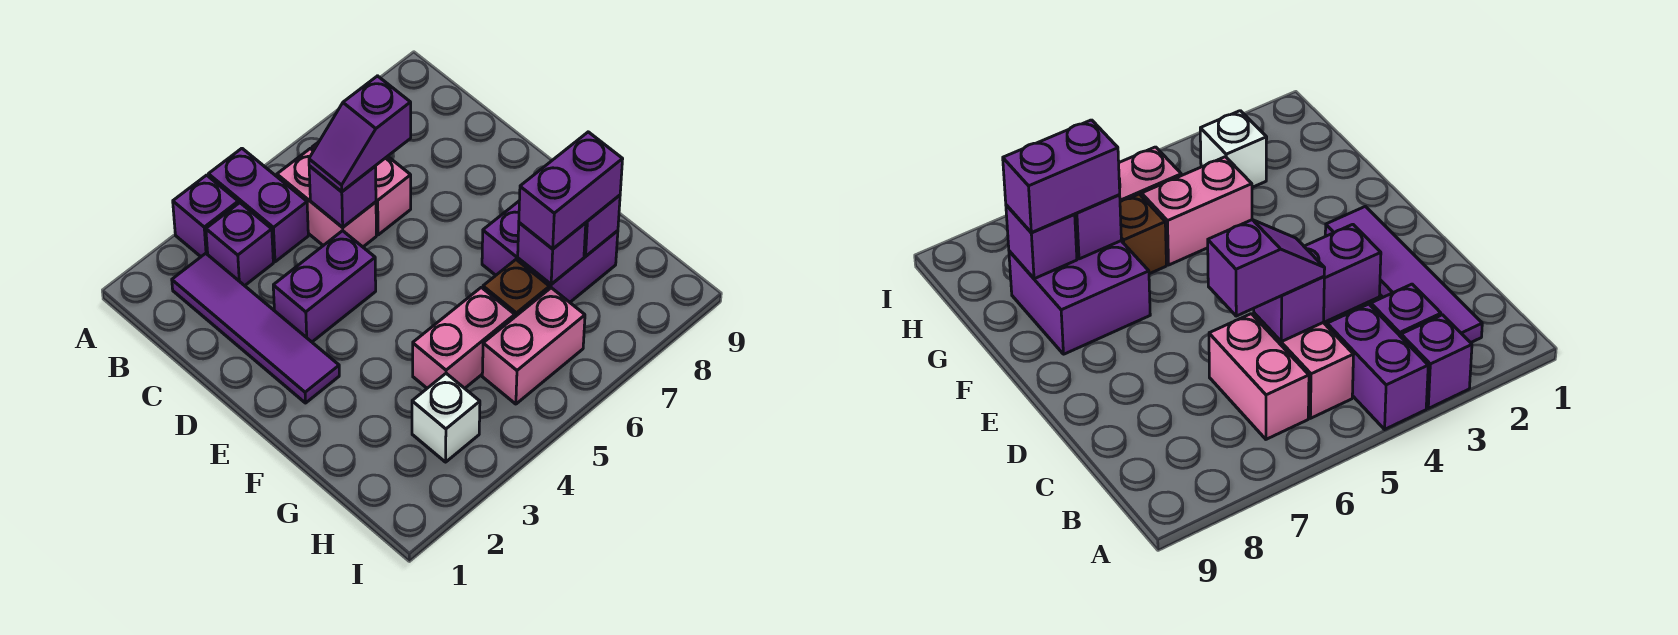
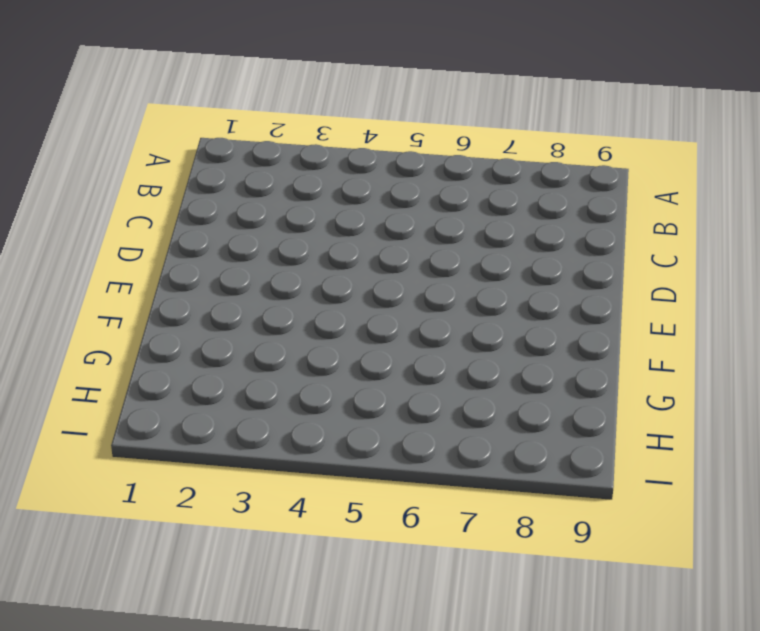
none -> purple 1x1 brick [173,175,238,257]
none -> purple 1x2 brick [208,148,308,262]
none -> purple 1x4 tile [172,253,339,403]

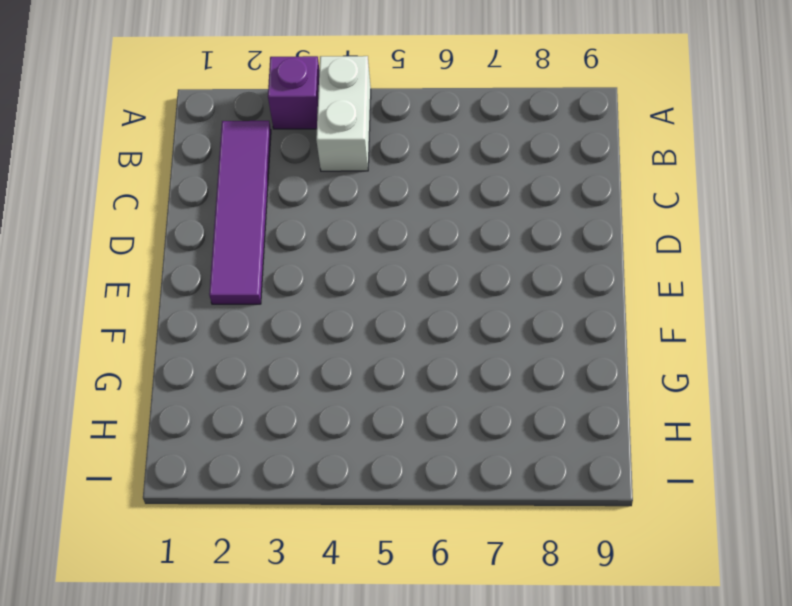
white 1x2 brick [316,56,371,171] -> purple 1x2 brick [208,148,308,262]
none -> purple 1x1 brick [206,203,273,286]
none -> pink 1x2 brick [277,149,376,247]
none -> pink 1x2 brick [312,142,411,235]

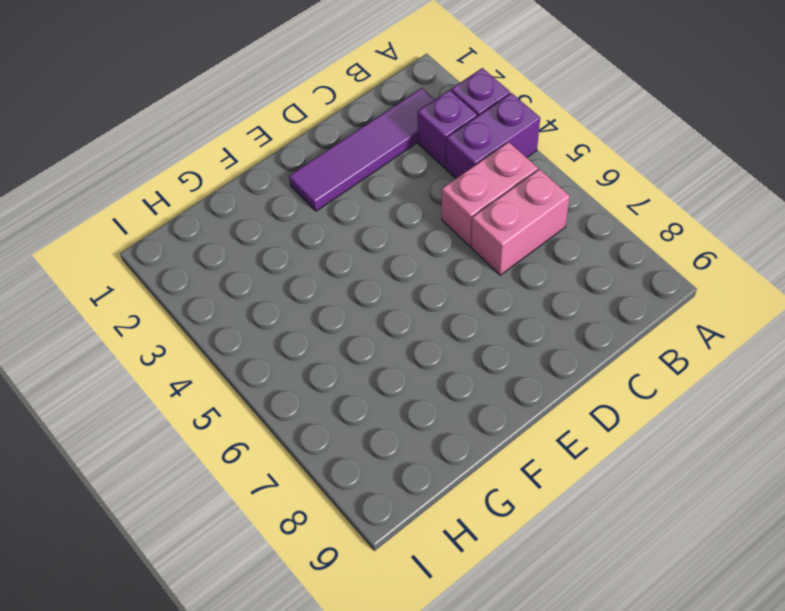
none -> purple 1x2 brick [273,231,376,342]
none -> purple 2x2 brick [482,201,618,302]
none -> pink 1x2 brick [413,287,515,388]

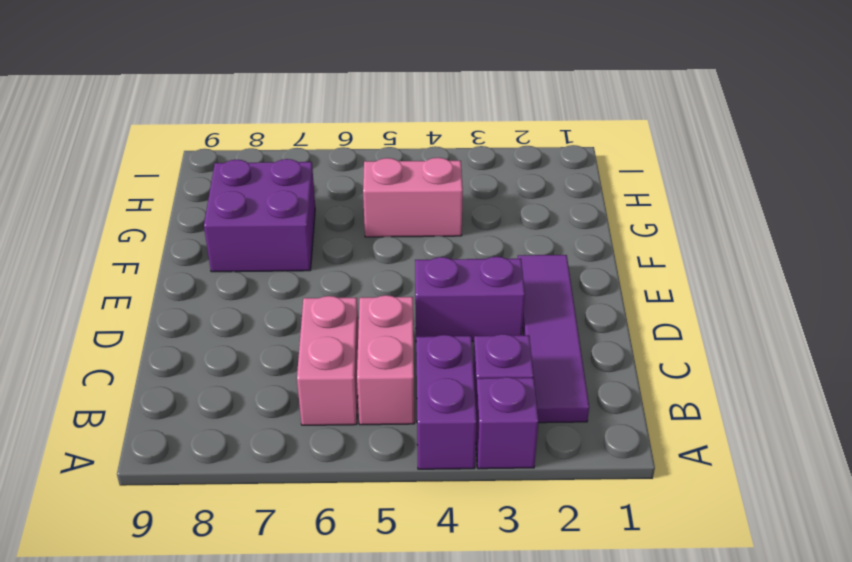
none -> brown 1x1 brick [483,260,549,317]
none -> white 1x1 brick [412,373,480,462]
none -> pink 1x2 brick [482,288,585,404]

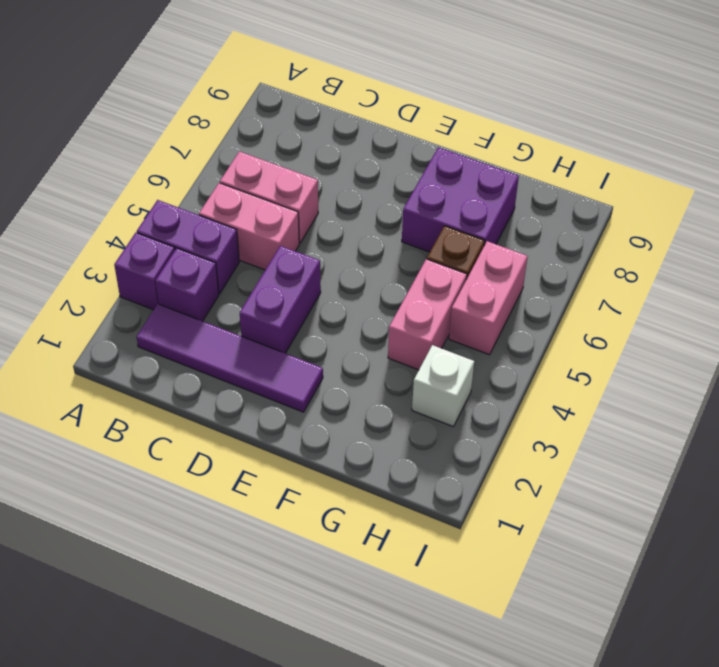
none -> purple 1x1 brick [309,166,376,227]
none -> purple 1x1 brick [518,223,586,284]
none -> purple 1x1 brick [584,195,620,256]

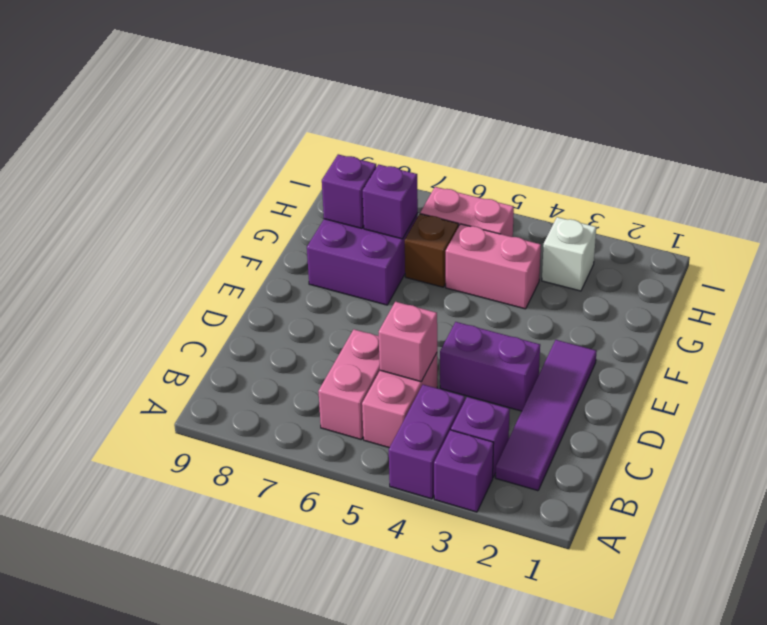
pink 1x1 brick [379,302,437,382] -> purple 1x1 brick [309,166,376,227]
none -> purple 1x2 slope [309,76,411,192]
none -> purple 1x2 brick [519,132,623,249]

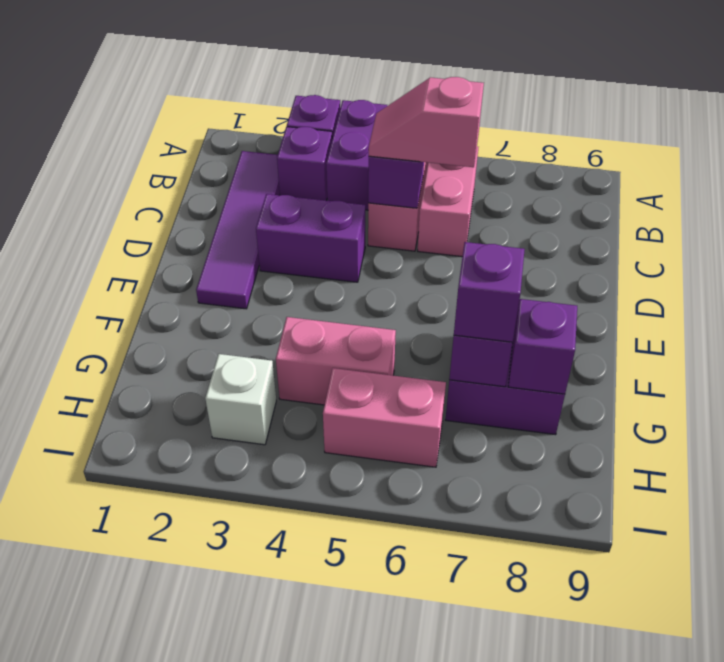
pink 1x2 slope [369,77,484,167] -> purple 1x2 slope [309,76,411,192]
purple 1x1 brick [454,242,525,342] -> purple 1x2 brick [519,132,623,249]
none -> brown 1x1 brick [483,260,549,317]

